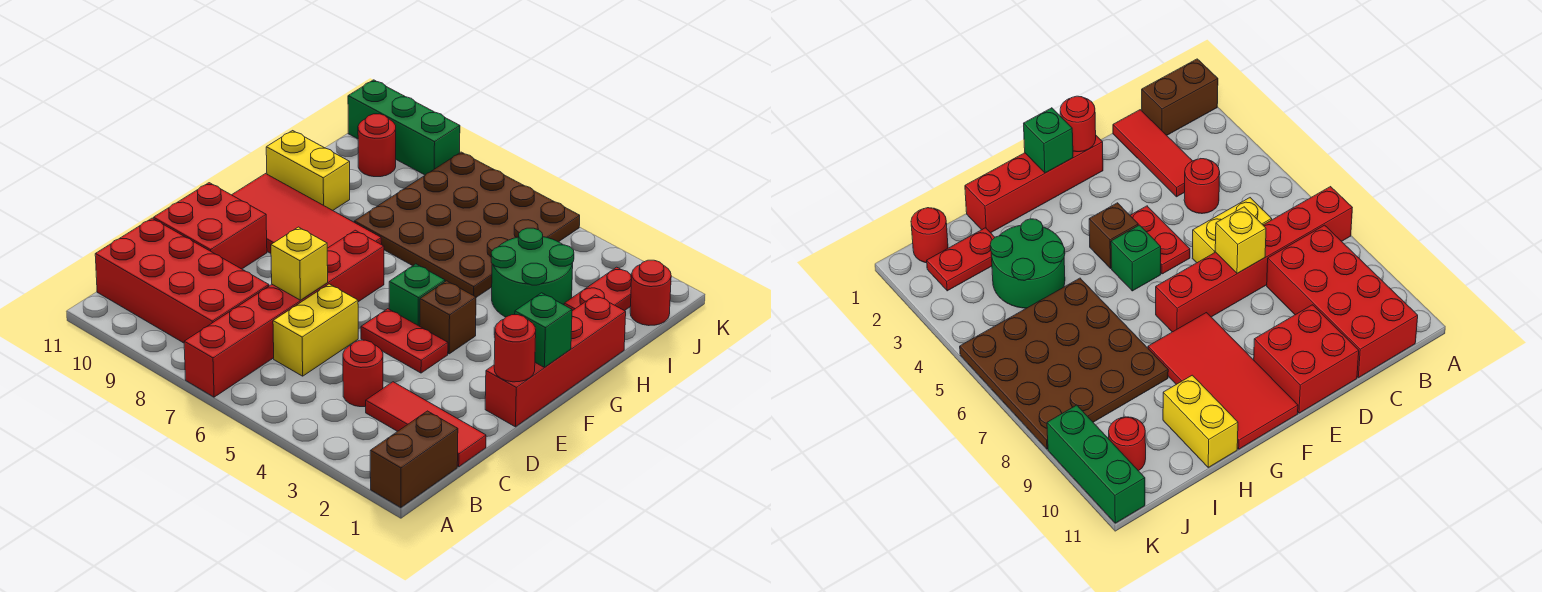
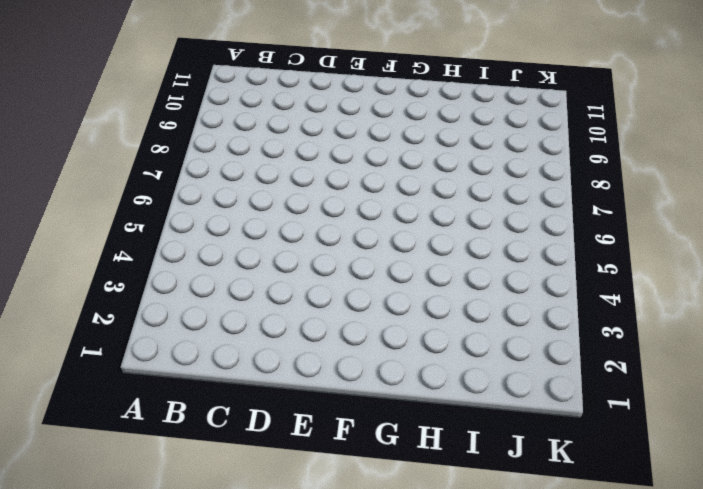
none -> brown 1x2 brick [370,411,458,508]
none -> red 1x6 brick [184,230,384,397]
none -> red 2x4 brick [95,218,269,343]

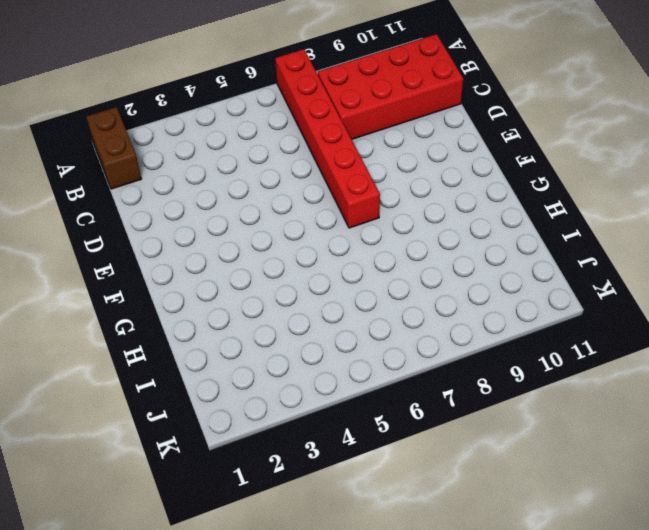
none -> red 1x3 tile [366,382,486,467]
none -> red 1x1 round brick [343,340,383,407]
none -> yellow 1x2 brick [273,284,358,376]

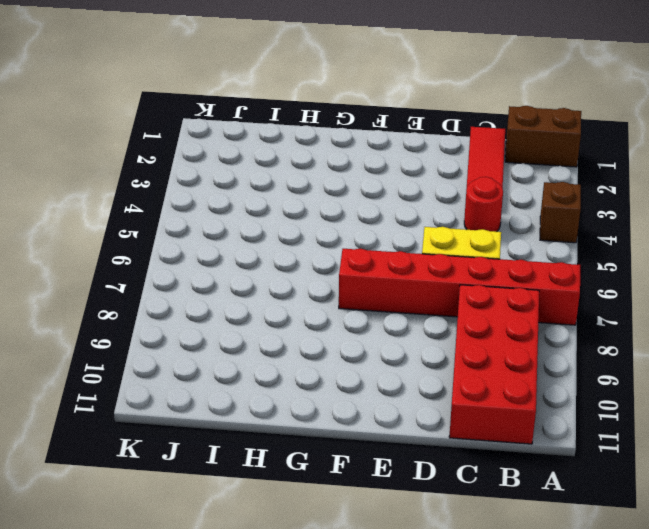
brown 1x1 brick [540,182,581,243] -> brown 1x1 brick moved to [420,281,476,354]
none -> red 2x2 brick [154,183,267,269]
none -> red 1x4 brick [485,295,626,427]
none -> red 1x2 plate [361,309,448,373]

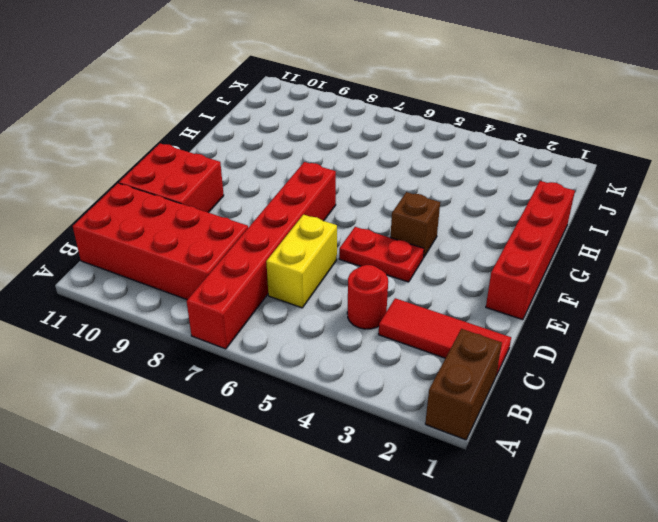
none -> green 1x1 brick [389,264,445,326]
none -> red 2x4 tile [232,174,382,253]
none -> green 2x2 round brick [491,228,574,317]

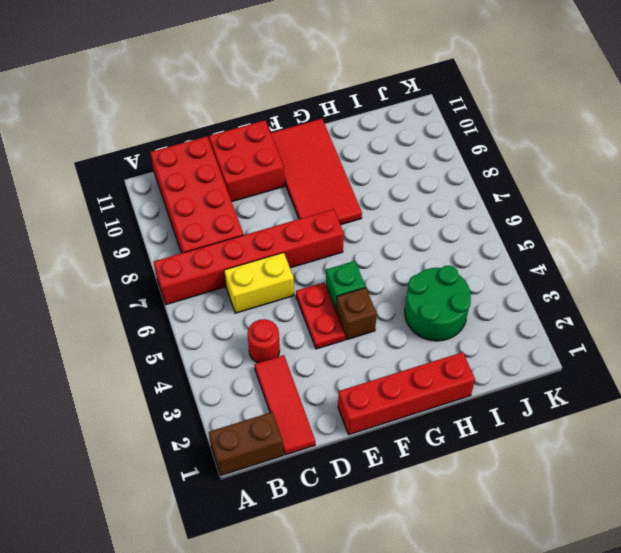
none -> brown 4x4 plate [354,152,580,297]
none -> yellow 1x2 brick [266,131,350,210]
none -> red 1x2 plate [564,267,632,311]

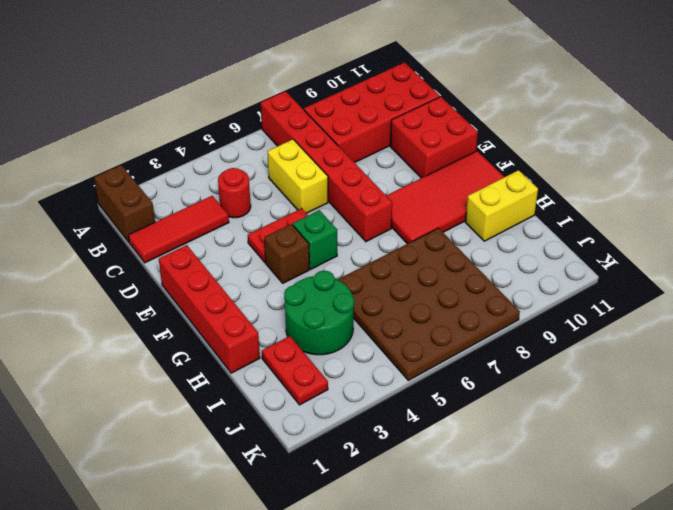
none -> red 1x1 round brick [630,260,671,326]
none -> red 1x1 round brick [358,114,396,177]
none -> green 1x3 brick [348,80,460,175]

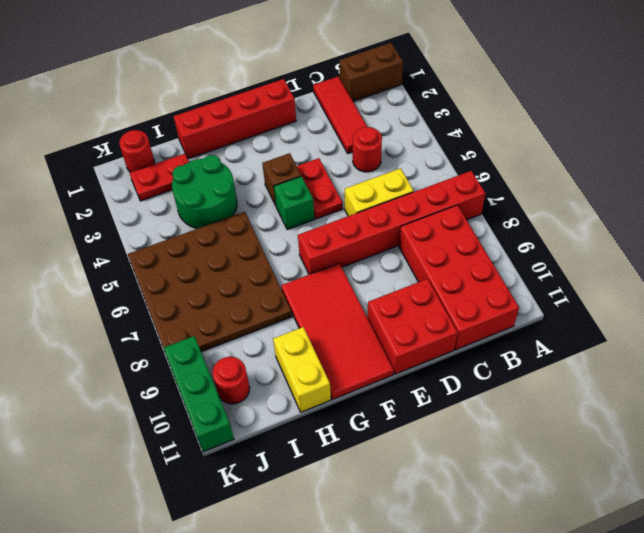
none -> yellow 1x1 brick [271,227,328,300]
none -> red 1x1 round brick [494,315,536,382]
none -> green 1x1 brick [515,293,572,367]

